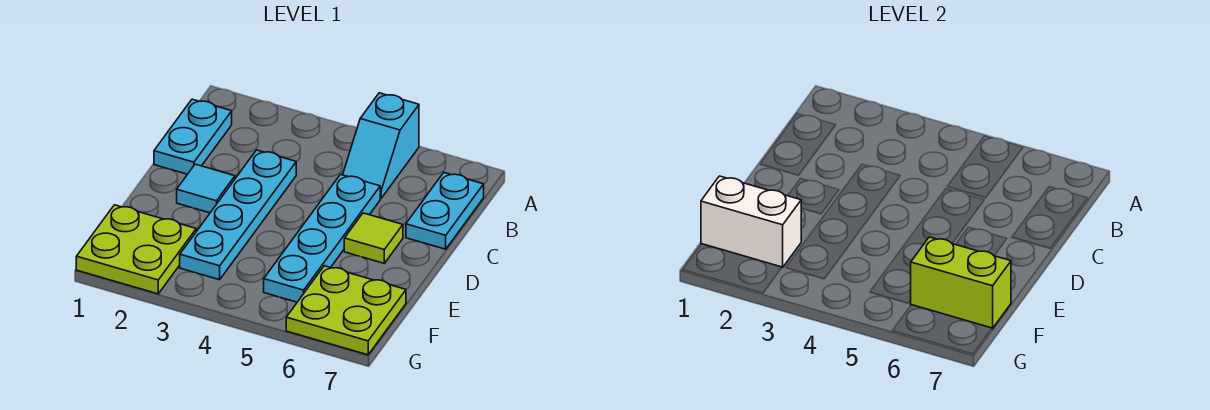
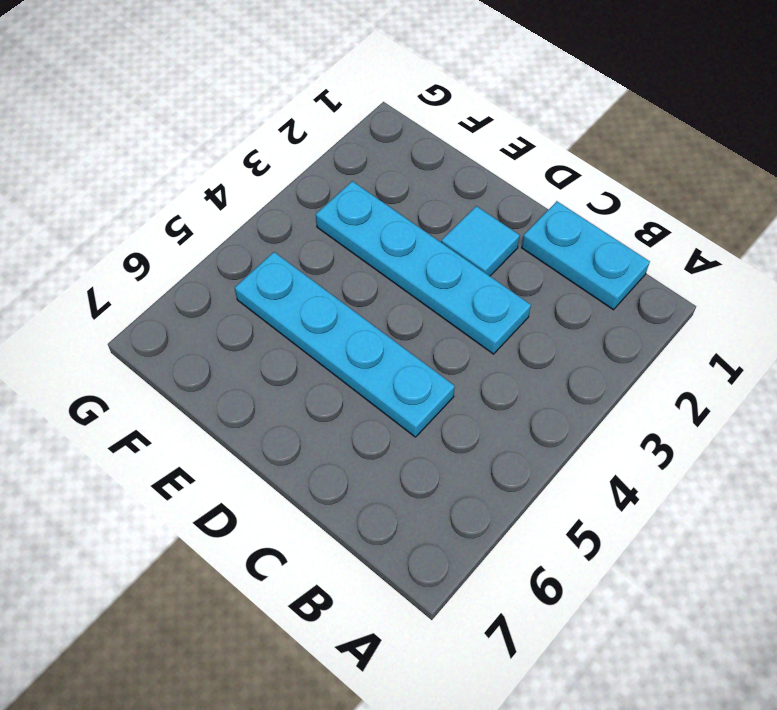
none -> cyan 1x2 slope [343,93,419,198]
none -> cyan 1x2 plate [406,173,484,249]

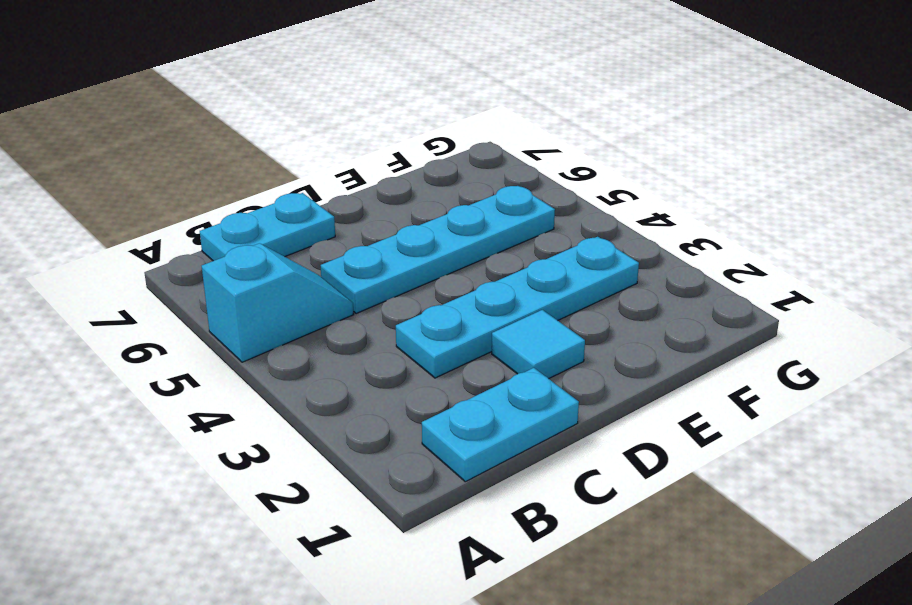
none -> lime 1x1 tile [344,213,403,263]
none -> lime 2x2 plate [76,205,196,294]

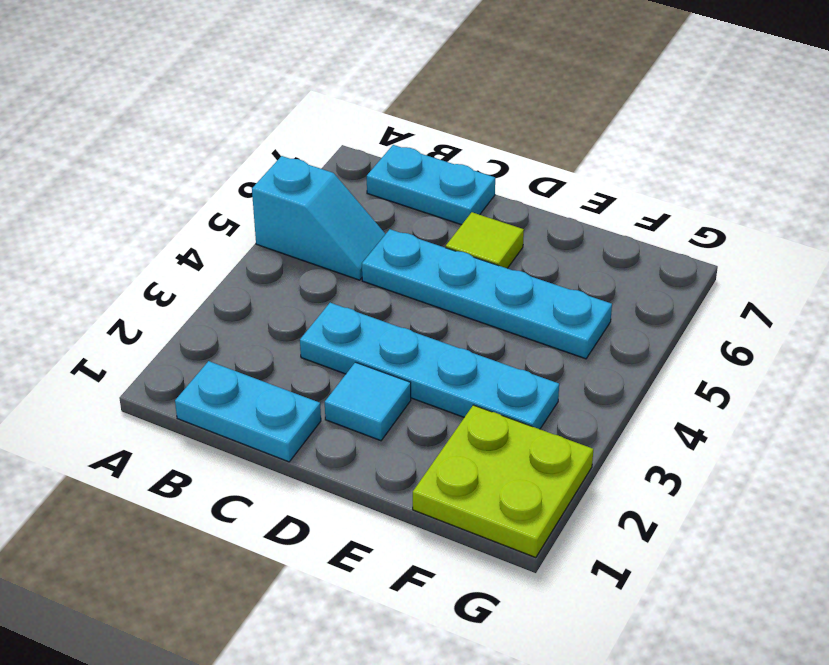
none -> lime 2x2 plate [286,266,406,355]
none -> white 1x2 brick [701,176,801,267]

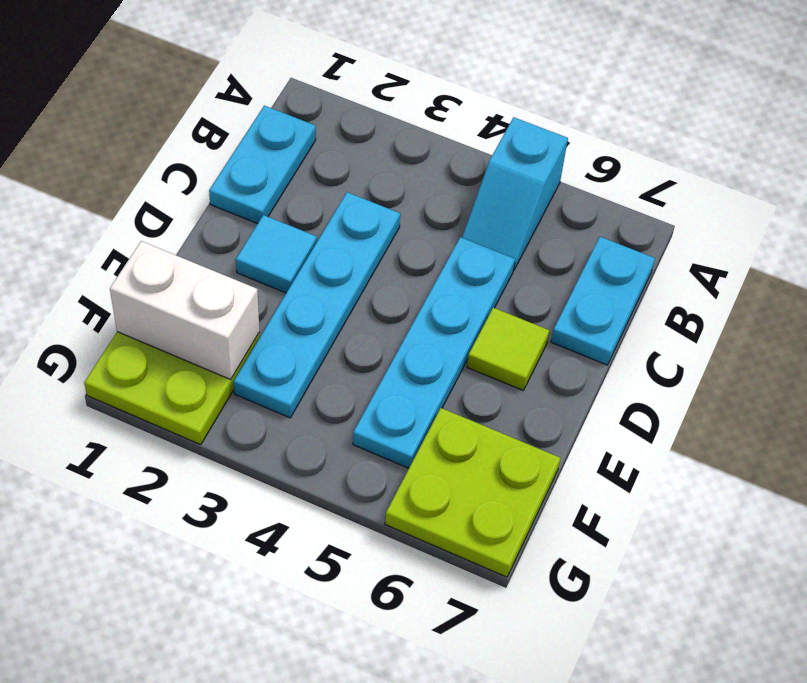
none -> lime 1x2 brick [910,237,1011,328]

